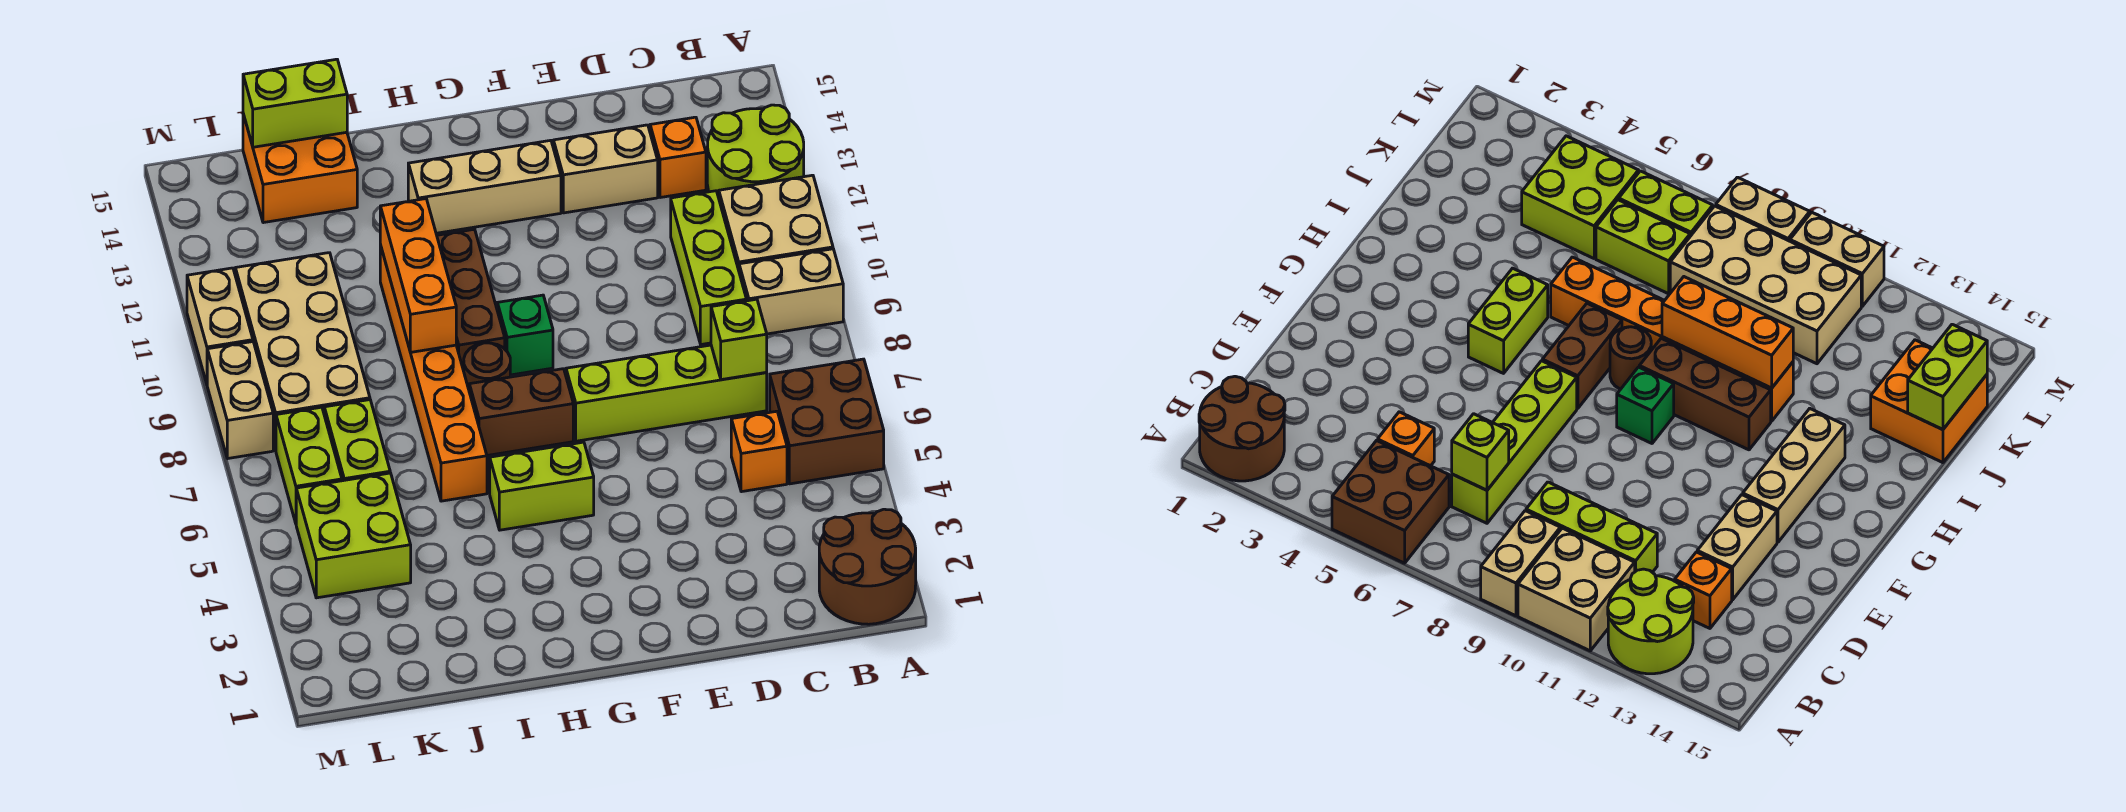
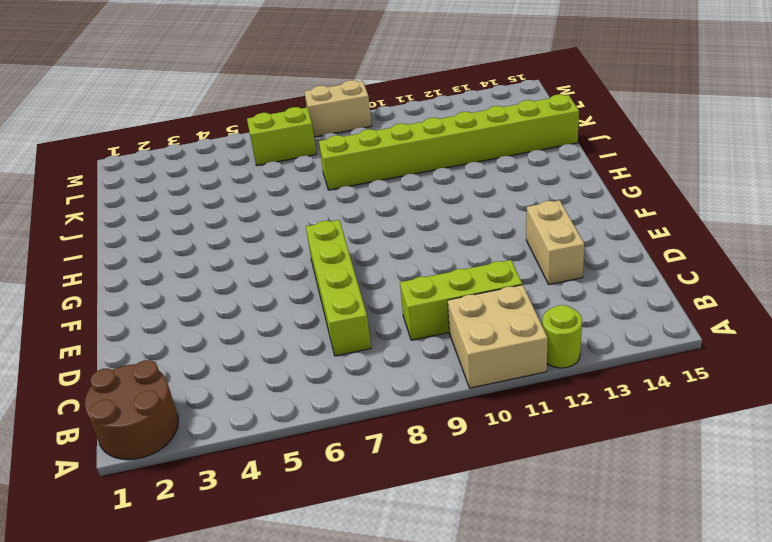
lime 1x1 round brick [542,305,582,368] -> lime 2x2 round brick [707,105,804,198]
lime 1x8 brick [319,94,579,190] -> orange 2x2 brick [243,114,357,223]
none -> brown 2x2 brick [770,359,884,484]
none -> tan 1x2 brick [739,249,843,334]
none -> orange 1x1 brick [731,411,787,492]

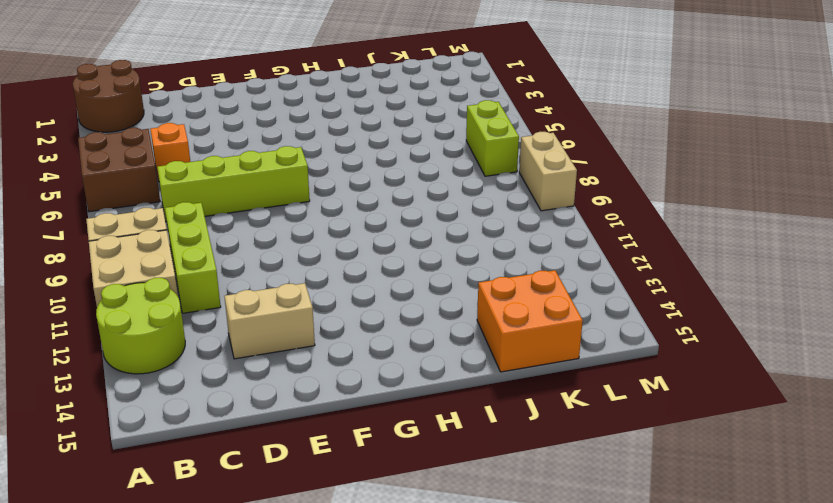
none -> orange 1x1 brick [650,117,706,198]
none -> tan 1x3 brick [408,140,561,233]
none -> lime 1x2 brick [490,442,594,530]

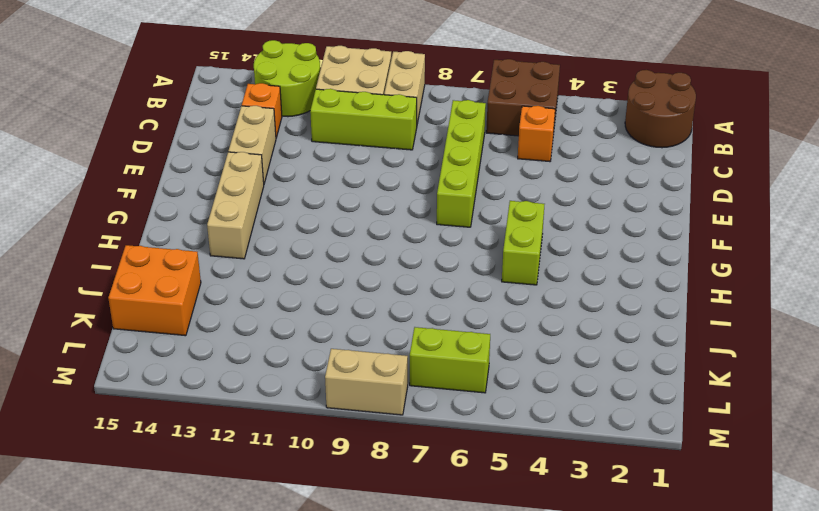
none -> brown 1x2 brick [469,369,573,455]
none -> green 1x1 brick [497,295,553,375]
none -> brown 1x1 round brick [464,343,510,389]

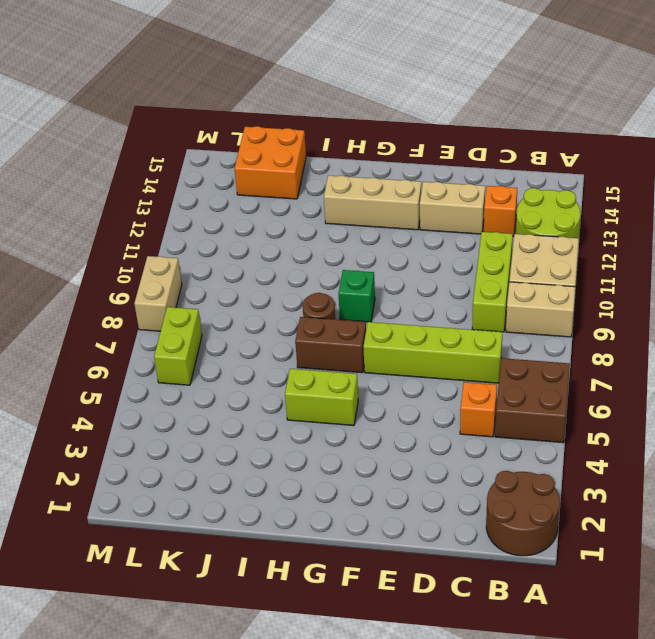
none -> brown 1x3 brick [437,229,505,371]
none -> orange 1x6 brick [380,245,487,501]
none -> lime 2x2 brick [296,473,411,598]

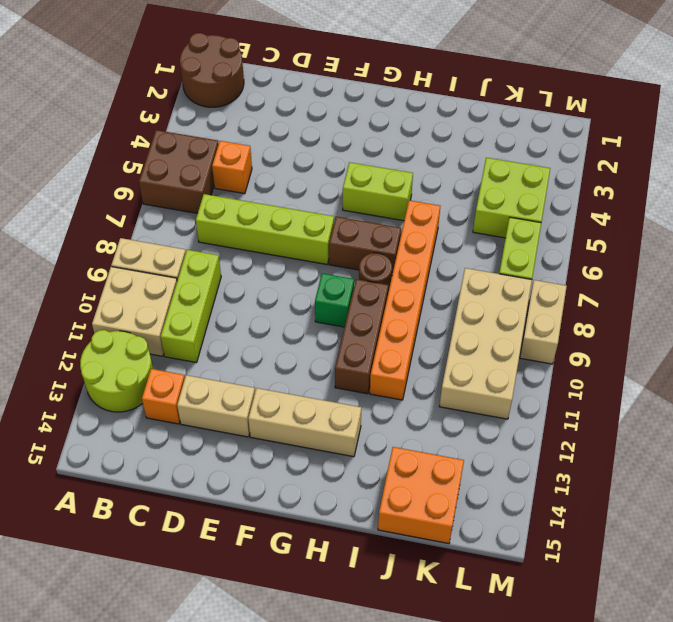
none -> lime 1x2 brick [324,400,390,481]
none -> tan 1x2 brick [187,268,253,384]
none -> lime 1x1 brick [711,299,767,380]

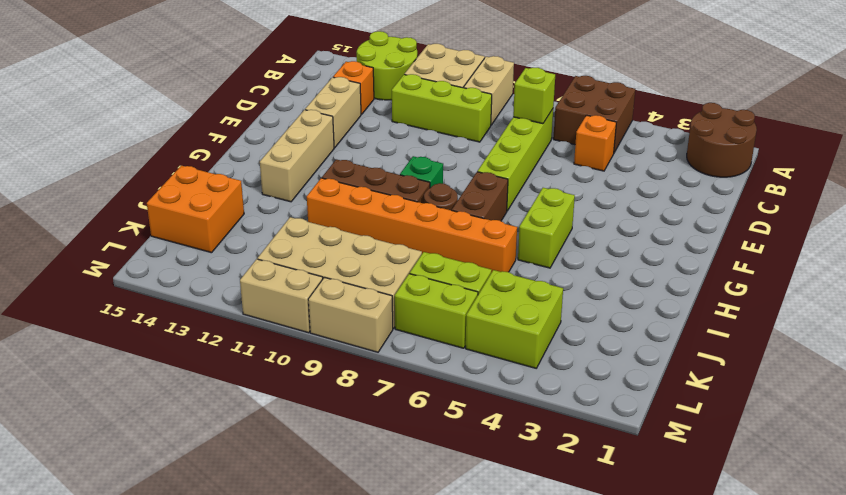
none -> orange 1x3 brick [380,199,456,352]
none -> lime 1x2 brick [243,59,347,147]

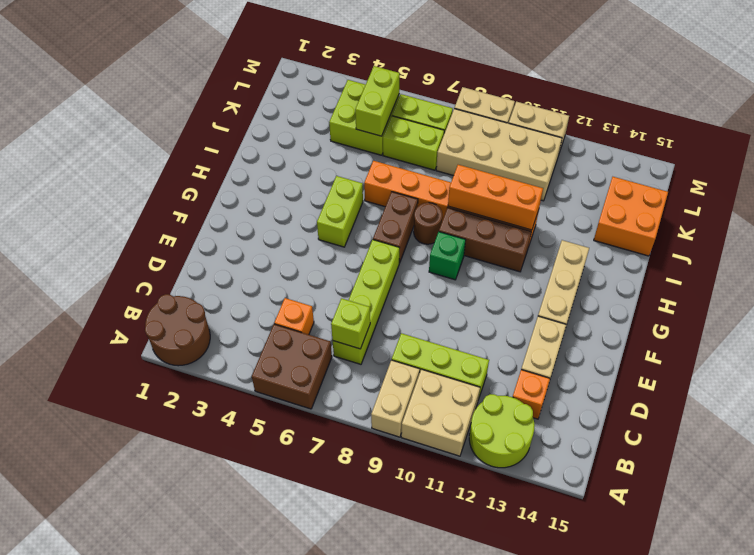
lime 1x2 brick [355,66,400,136] -> lime 1x2 brick moved to [243,59,347,147]

